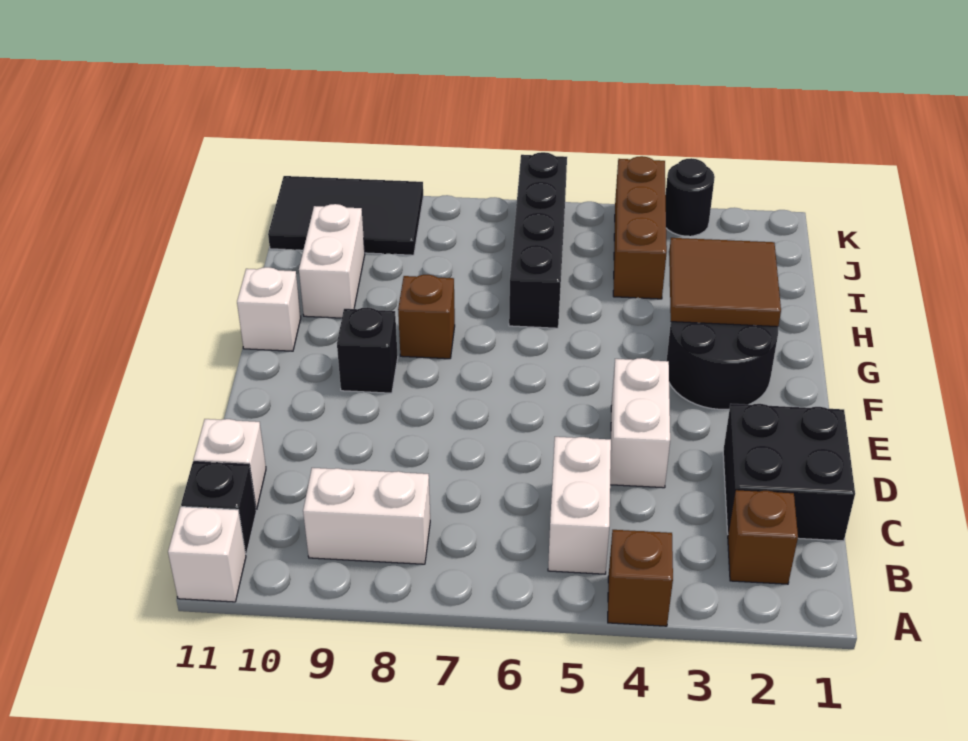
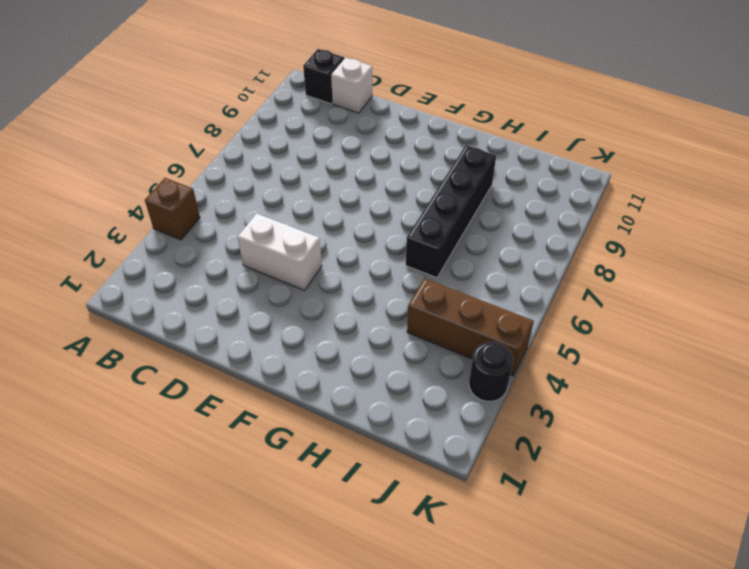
black 1x4 brick [406,145,496,278] -> black 1x4 brick turned to [509,152,567,328]
none -> white 1x1 brick [168,507,246,602]
none -> brown 1x1 brick [728,490,798,584]
none -> white 1x2 brick [548,437,611,574]

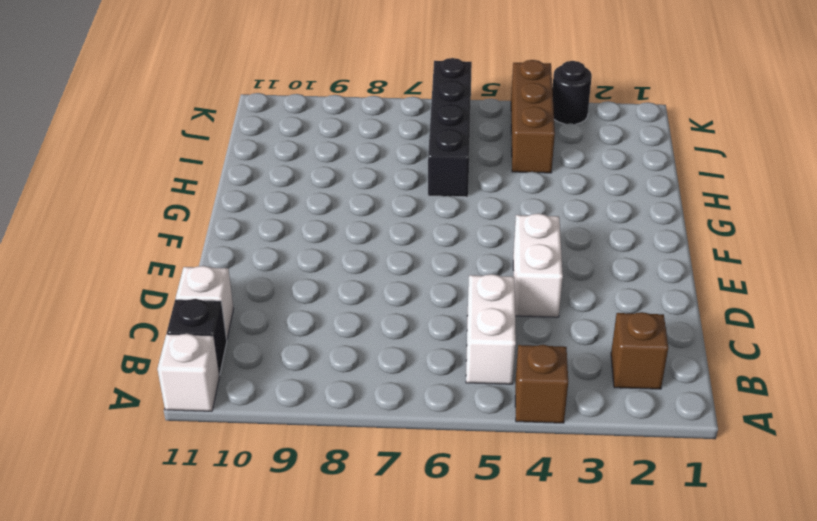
none -> white 1x2 brick [303,468,430,564]
none -> black 2x2 brick [723,404,855,541]
none -> black 2x2 round brick [667,322,778,409]

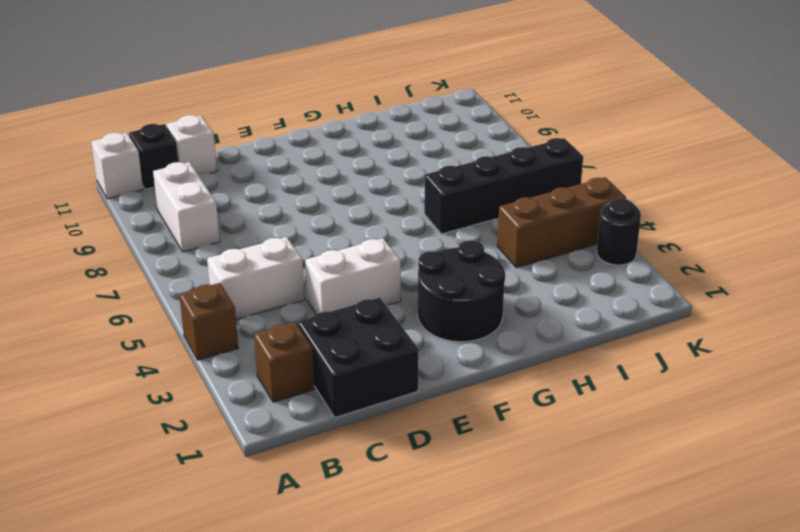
none -> black 1x1 brick [337,307,398,393]
none -> brown 1x1 brick [398,275,455,359]
none -> white 1x1 brick [237,267,301,351]

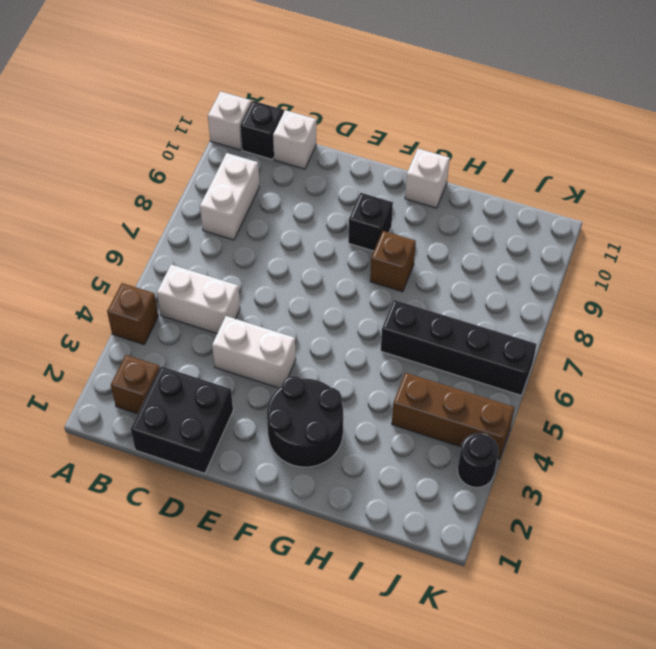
none -> white 1x2 brick [299,204,365,318]
none -> black 2x3 tile [268,176,423,255]
none -> brown 2x2 tile [669,238,781,327]

